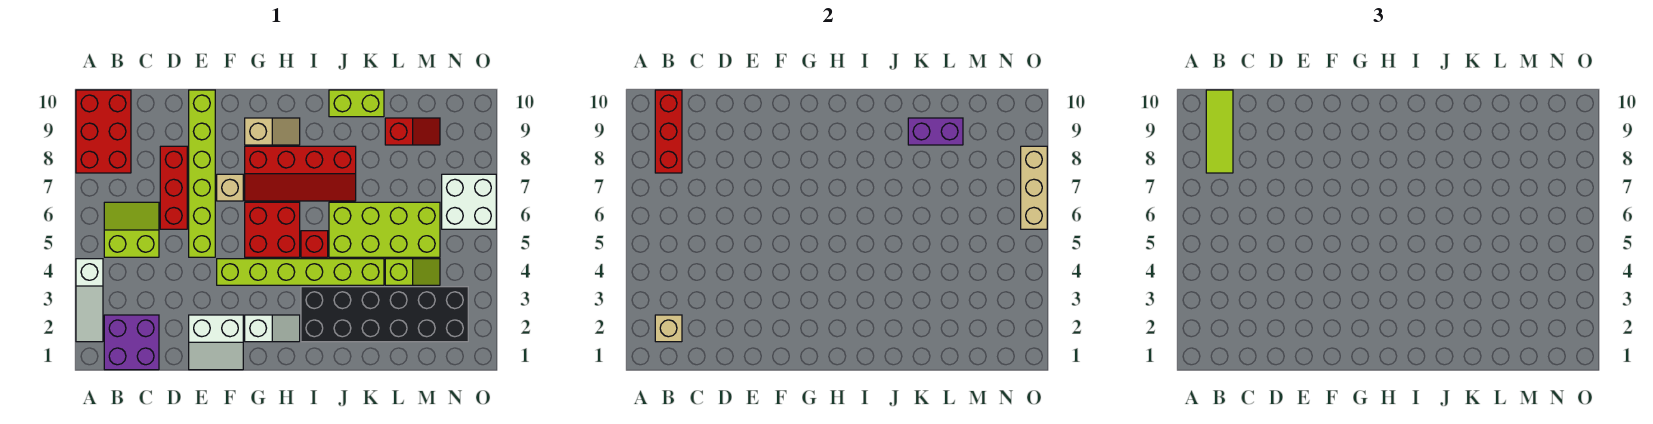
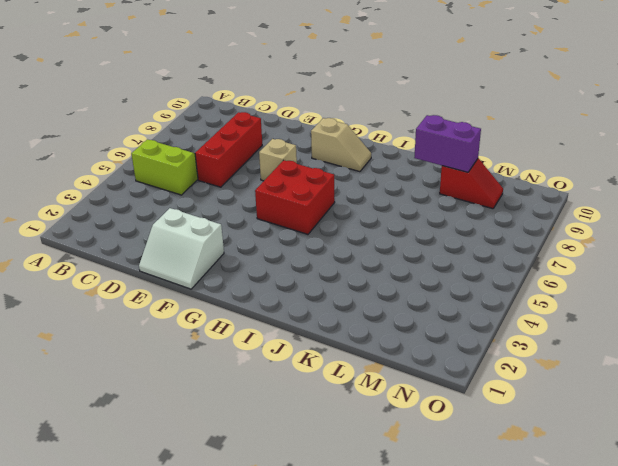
none -> white 1x3 slope [76,259,103,342]
none -> red 2x3 brick [76,90,131,173]
none -> purple 2x2 brick [104,315,159,370]

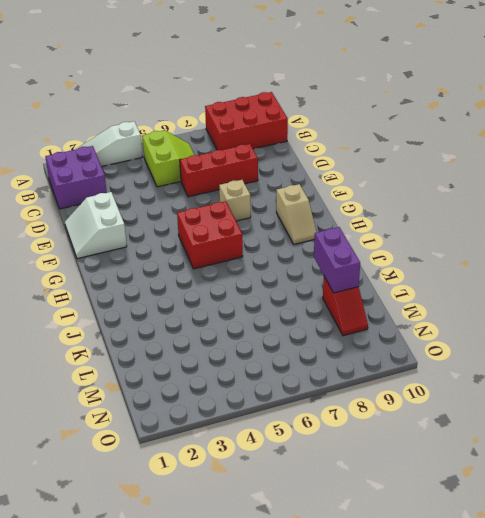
none -> lime 1x6 brick [189,90,215,257]
none -> lime 1x6 brick [217,259,384,285]
none -> white 1x2 slope [245,315,300,342]

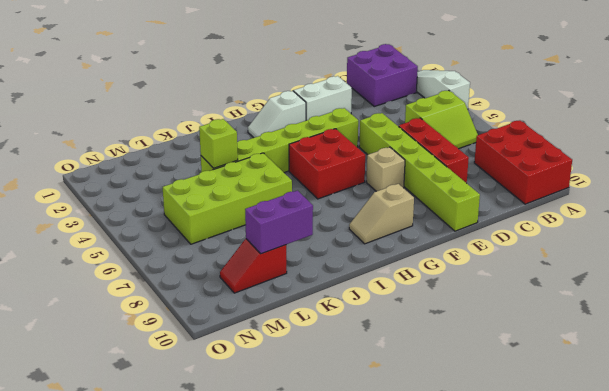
lime 1x1 brick [199,119,238,168] -> none
none -> red 2x4 slope [245,146,356,201]
none -> black 2x6 brick [301,287,468,342]
none -> red 1x1 brick [301,231,328,257]

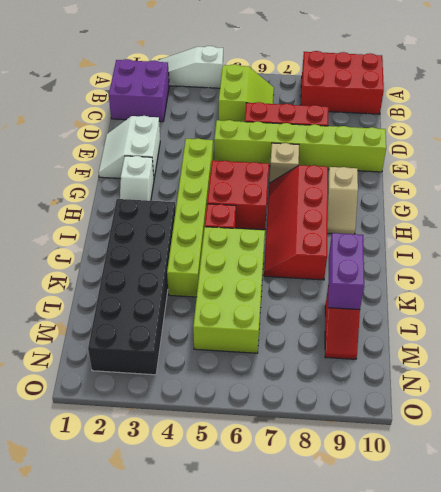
none -> lime 1x2 brick [329,90,384,117]
none -> lime 1x2 slope [385,259,440,285]
none -> white 2x2 brick [442,174,496,229]

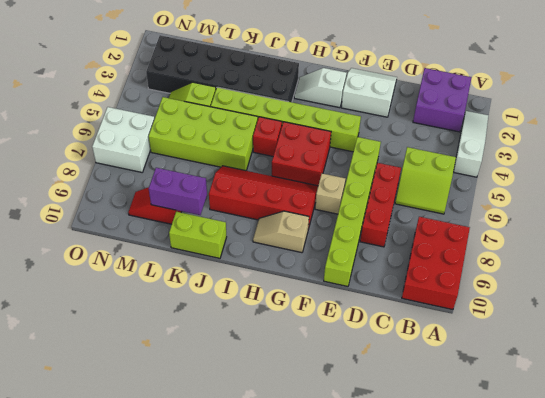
none -> tan 1x1 brick [655,315,682,342]
none -> red 1x3 brick [655,90,682,173]
none -> tan 1x3 brick [1021,146,1047,229]

